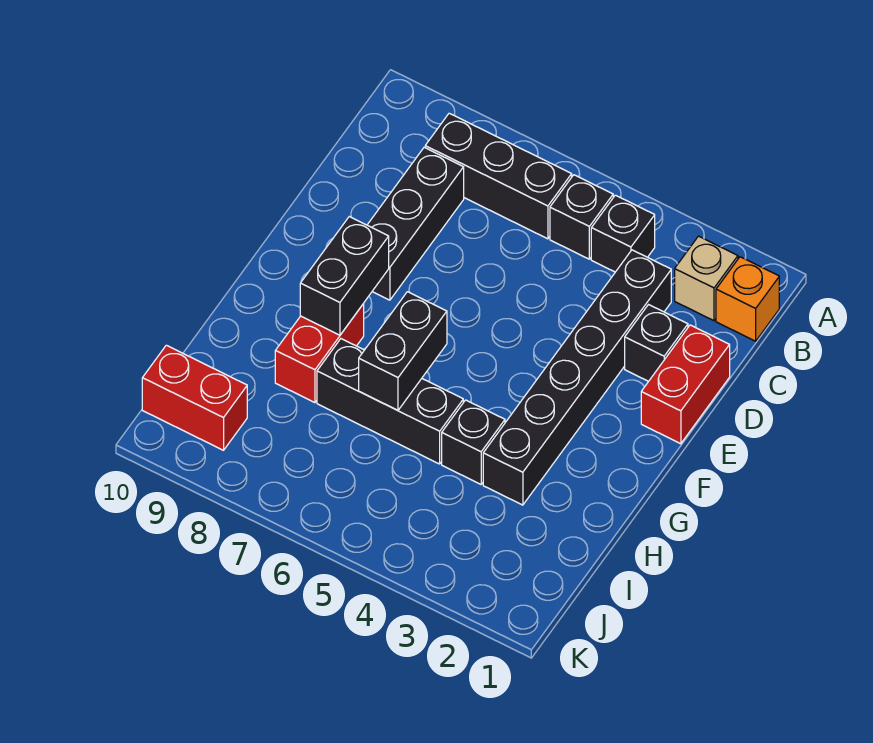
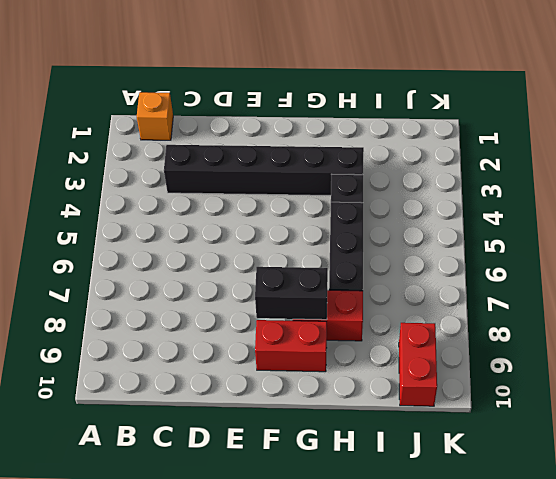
red 1x2 brick [255,320,327,372] -> red 1x2 brick moved to [641,325,730,444]
none -> tan 1x1 brick [675,236,738,321]
none -> black 1x1 brick [591,195,655,272]
none -> black 1x1 brick [550,175,613,259]

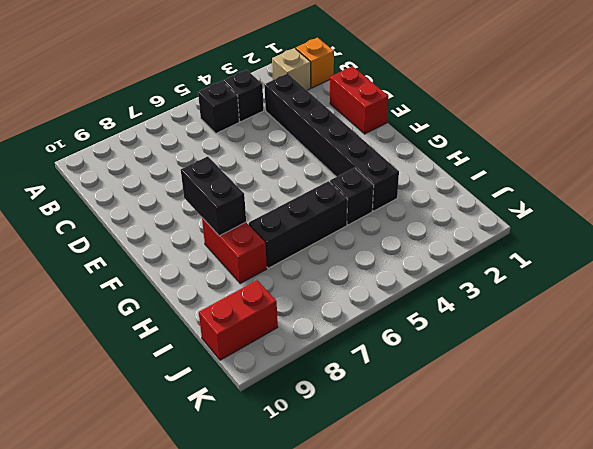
none -> black 1x3 brick [425,113,572,239]
none -> black 1x3 brick [368,147,464,300]
none -> black 1x1 brick [625,305,688,381]

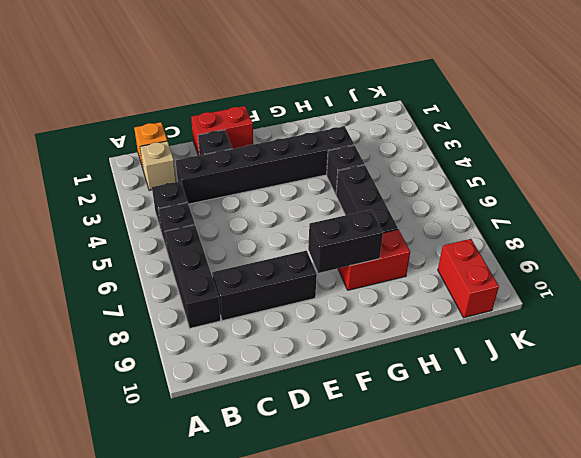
none -> black 1x2 brick [359,292,447,410]

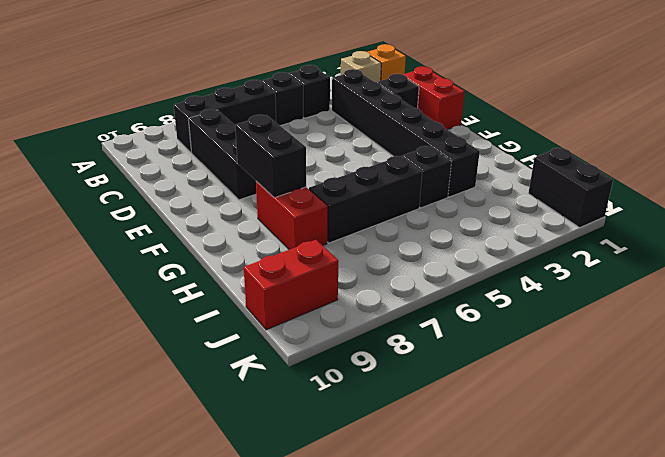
black 1x2 brick [528,148,613,228] -> black 1x2 brick moved to [359,292,447,410]

